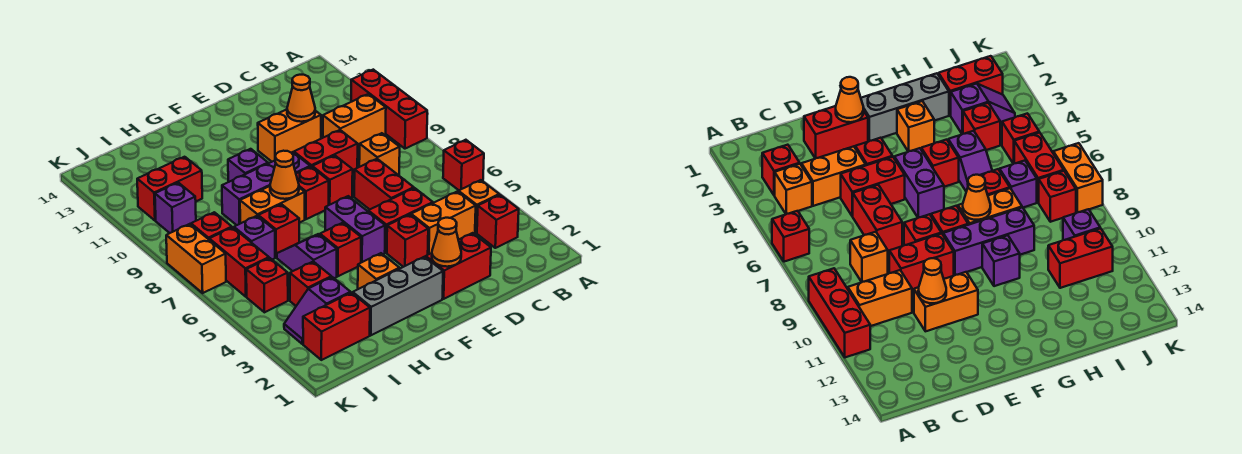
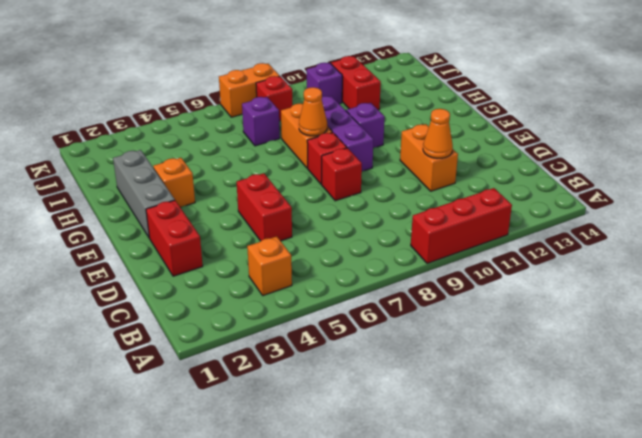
none -> red 1x1 brick [443,140,484,190]
none -> red 1x1 brick [477,195,519,248]
none -> orange 1x2 brick [323,94,386,148]
none -> orange 1x2 brick [411,191,476,255]

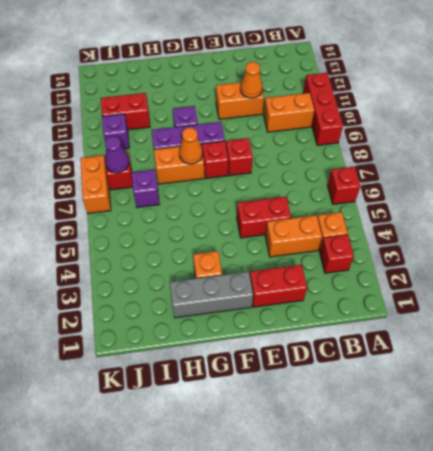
purple 1x1 cone [105,136,129,173] -> none
none -> orange 1x1 brick [359,133,400,175]
none -> red 1x2 brick [354,159,414,210]
none -> red 1x2 brick [294,130,358,173]
none -> red 1x1 brick [387,215,428,267]

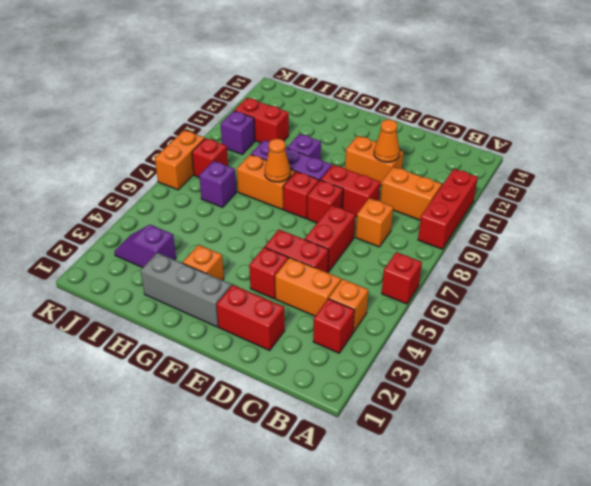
none -> purple 1x2 brick [325,196,385,263]
none -> red 1x1 brick [320,223,361,276]
none -> purple 1x2 slope [277,234,337,278]
none -> red 1x1 brick [258,204,299,257]

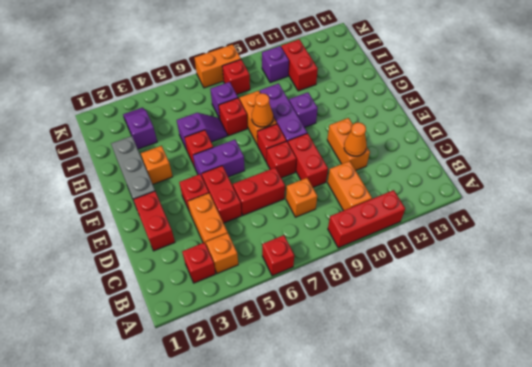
none -> red 1x2 brick [303,293,370,360]
none -> red 1x1 brick [290,261,331,306]
none -> red 1x1 brick [246,258,288,312]
none -> red 1x2 brick [209,227,269,297]

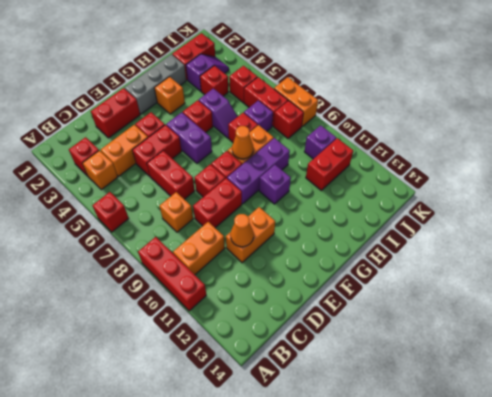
none -> orange 1x1 cone [432,218,461,267]

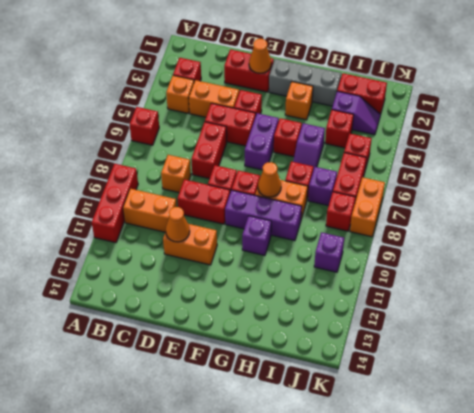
none -> red 1x2 brick [137,157,202,221]

